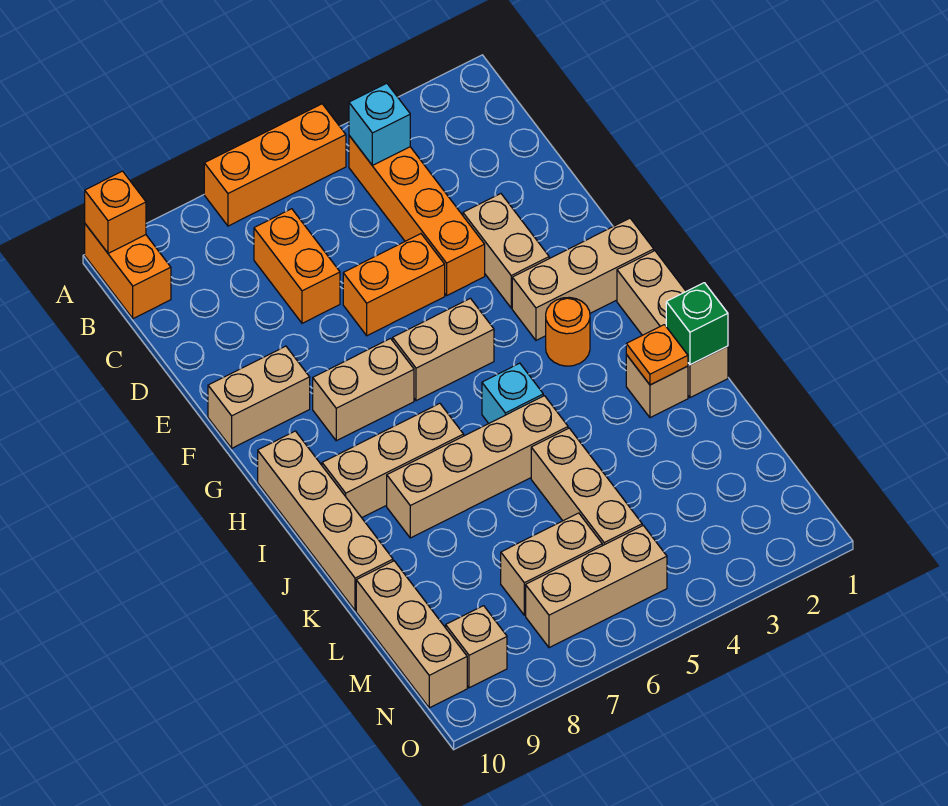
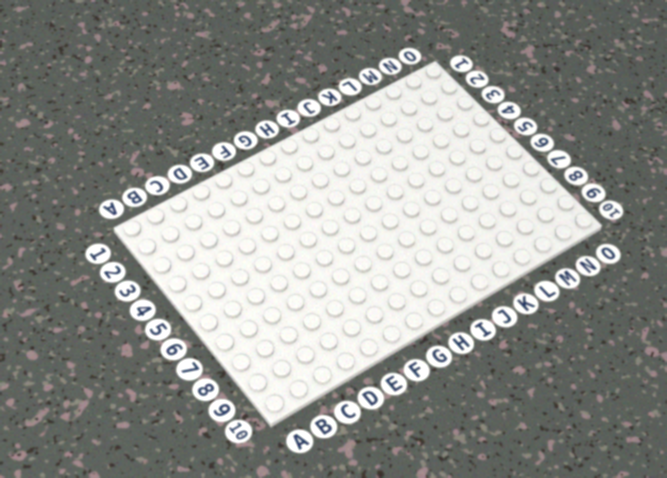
none -> orange 1x3 brick [204,104,346,226]
none -> orange 1x2 brick [85,224,171,319]
none -> orange 1x4 brick [349,136,485,295]

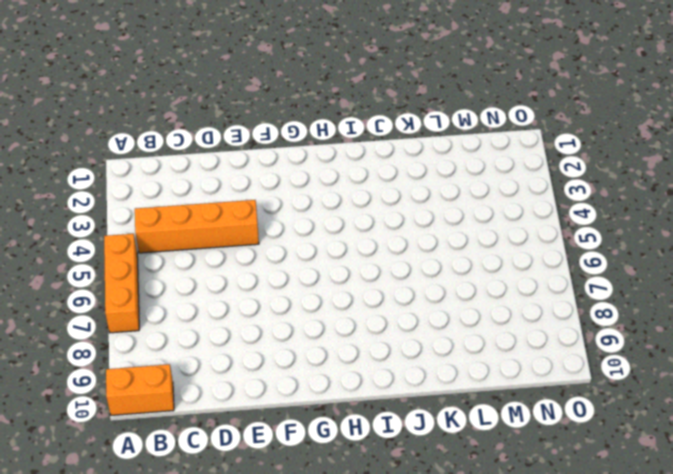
none -> orange 1x2 brick [254,209,340,323]
none -> tan 1x2 brick [463,194,549,308]
none -> orange 1x2 brick [343,234,445,336]

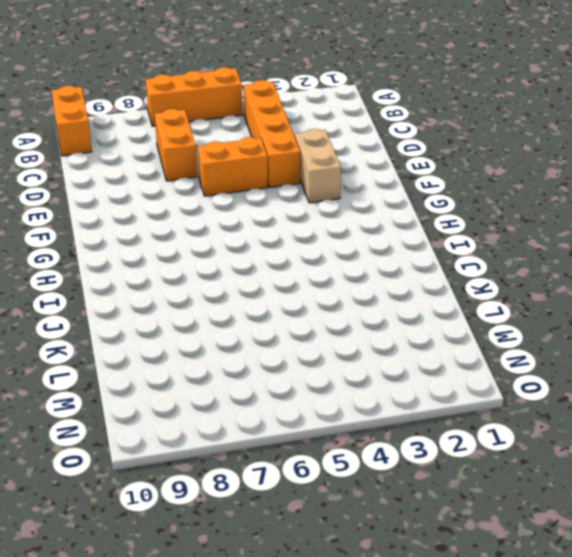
none -> tan 1x2 brick [208,346,310,448]
none -> tan 1x3 brick [512,218,654,340]
none -> tan 1x2 brick [393,298,494,401]

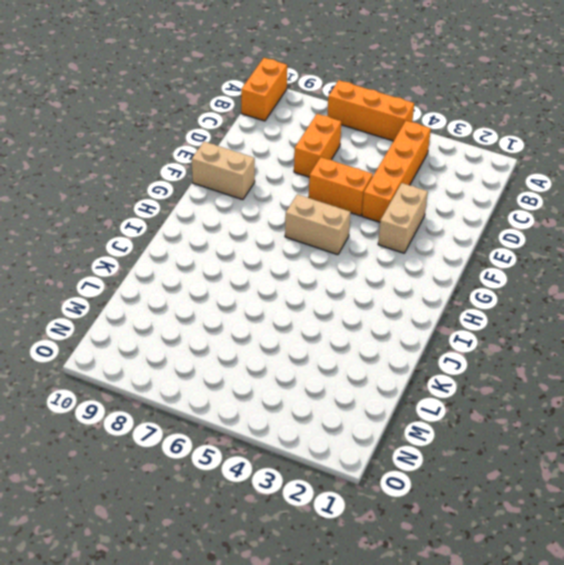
none -> tan 1x3 brick [512,218,654,340]
none -> tan 1x2 brick [313,339,414,441]
none -> tan 1x3 brick [617,251,728,398]

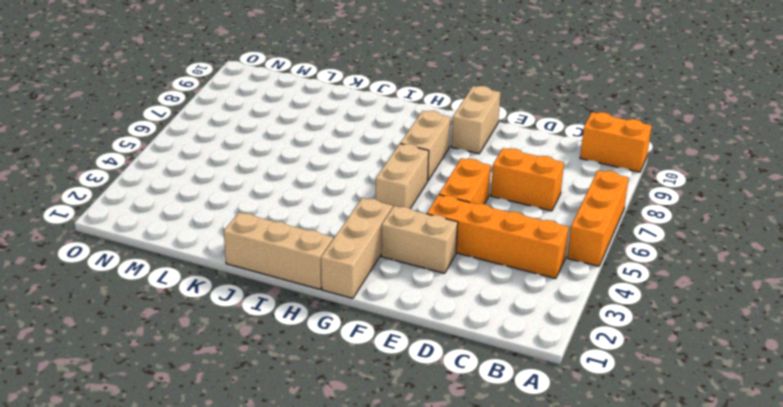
none -> orange 1x1 round brick [546,297,590,366]
none -> tan 1x4 brick [258,431,393,611]
none -> cyan 1x1 brick [482,363,543,423]

